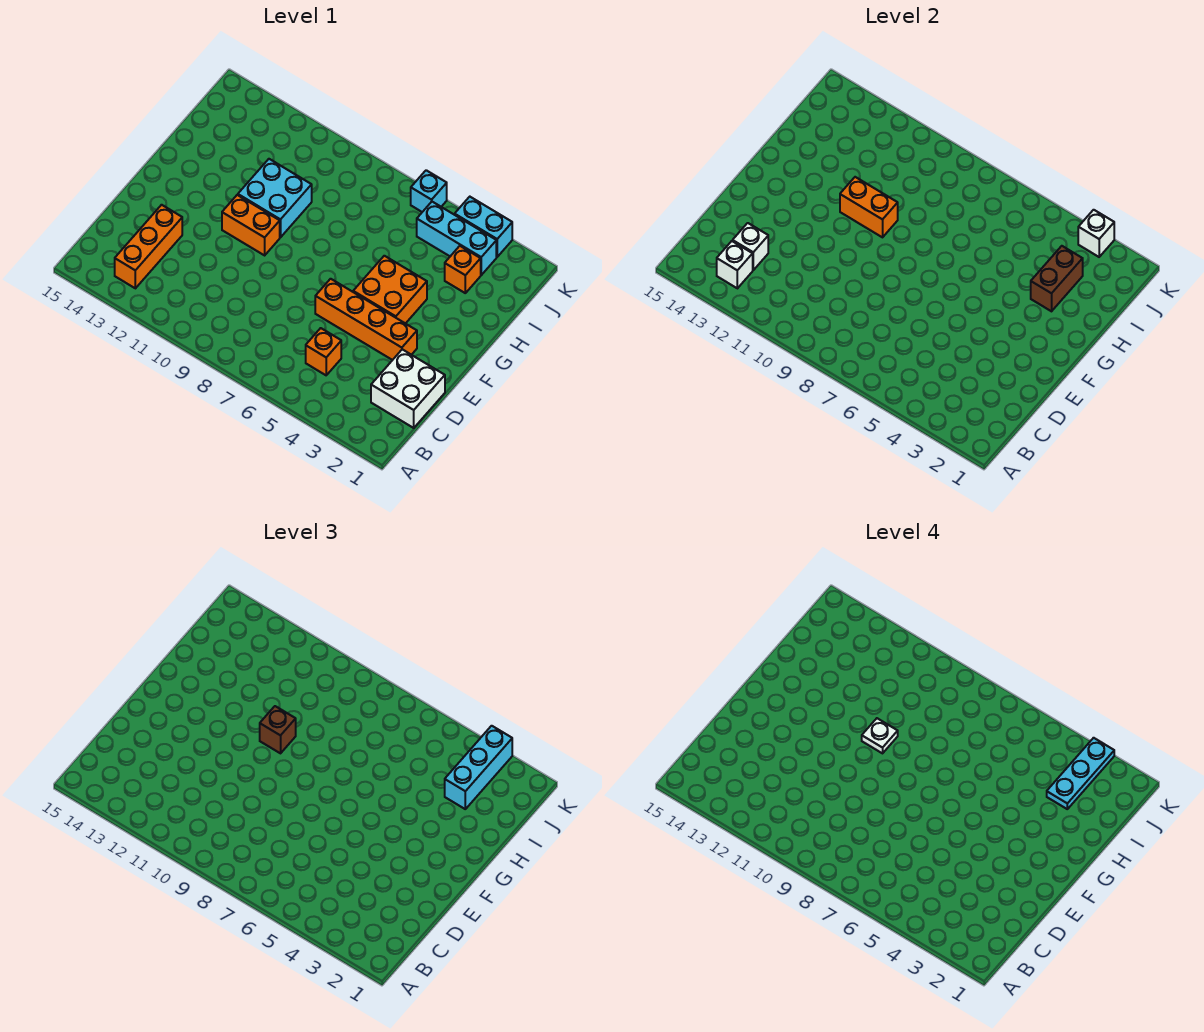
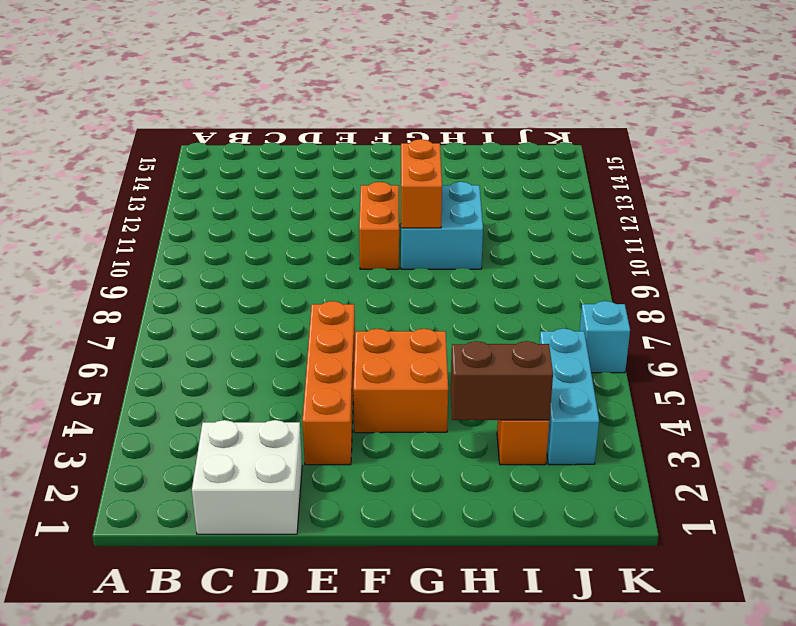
none -> orange 1x3 brick [115,205,182,288]
none -> orange 1x1 brick [306,328,341,375]
none -> cyan 1x2 brick [455,197,512,257]

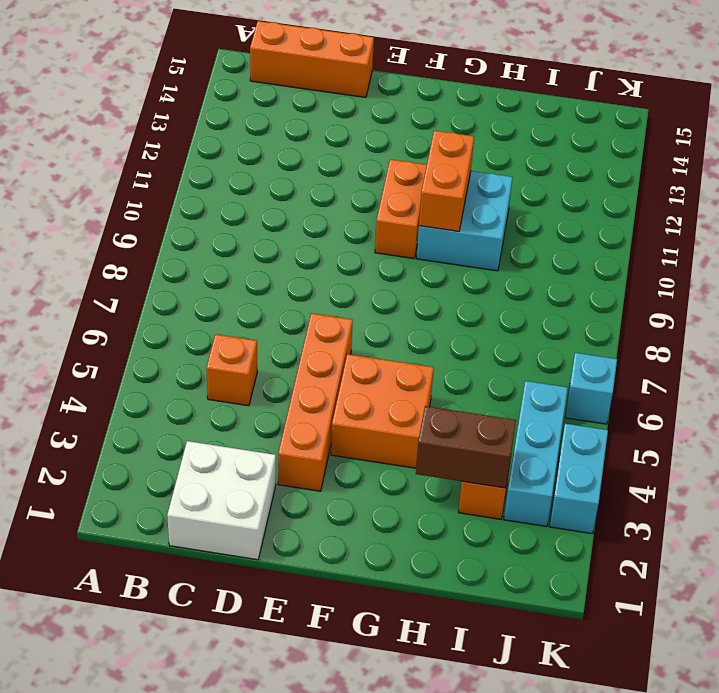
orange 1x3 brick [250,21,374,98] -> orange 1x3 brick moved to [115,205,182,288]
none -> white 1x1 brick [717,241,753,288]
none -> white 1x1 brick [733,223,768,270]
none -> white 1x1 brick [1078,210,1114,257]

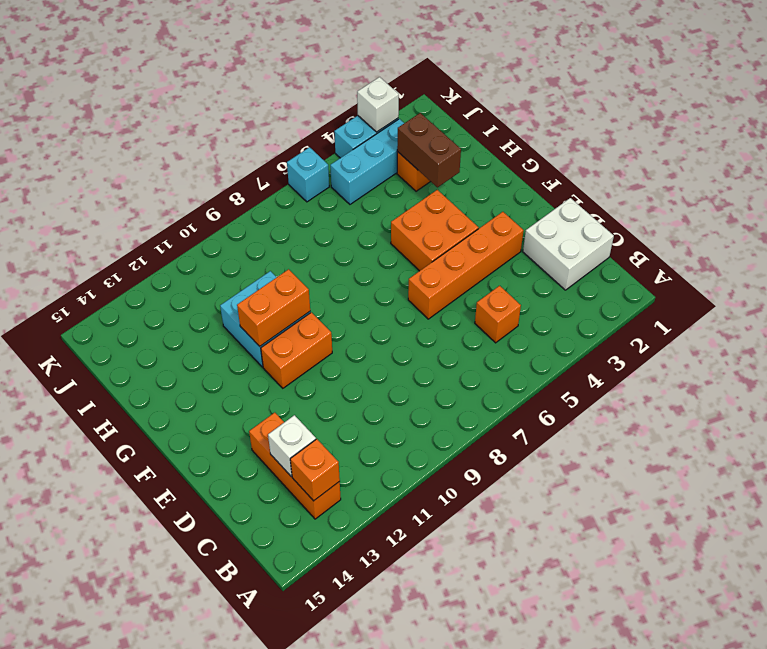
orange 1x1 brick [290,439,340,501] -> white 1x1 brick [717,241,753,288]
none -> brown 1x1 brick [260,706,296,753]
none -> cyan 1x3 brick [445,726,512,809]
none -> white 1x1 plate [862,718,898,753]

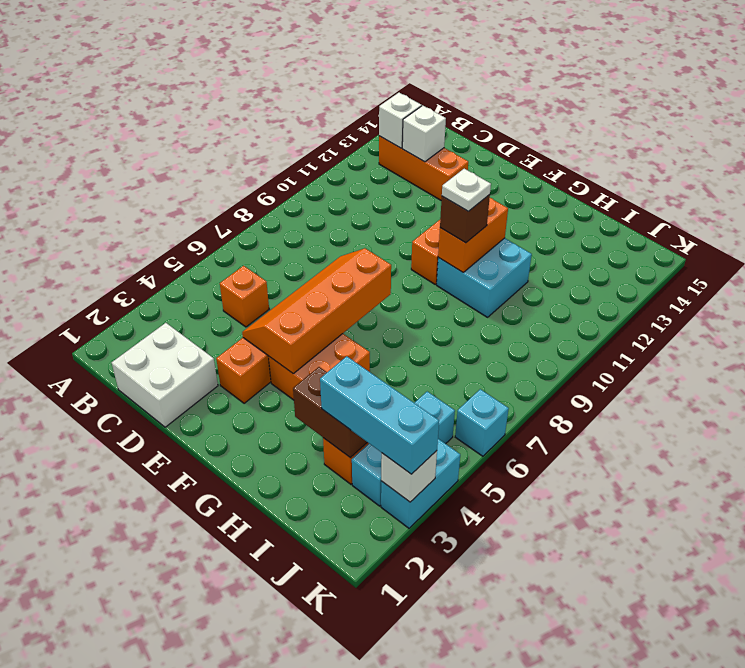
orange 2x4 slope [242,248,391,374] -> none
none -> cyan 1x3 plate [1047,738,1114,809]

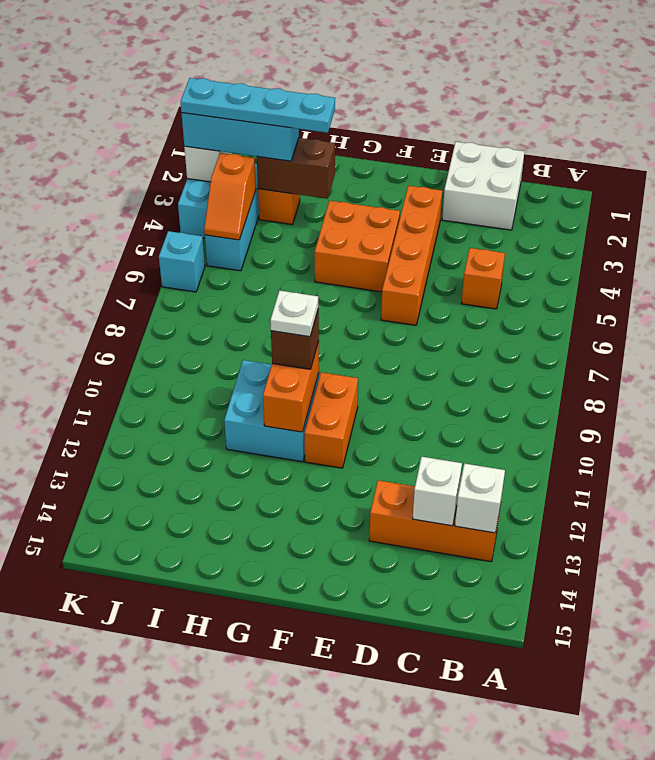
cyan 1x4 plate [181,78,335,133] -> cyan 1x3 plate [1047,738,1114,809]
orange 1x2 slope [204,153,256,240] -> none

